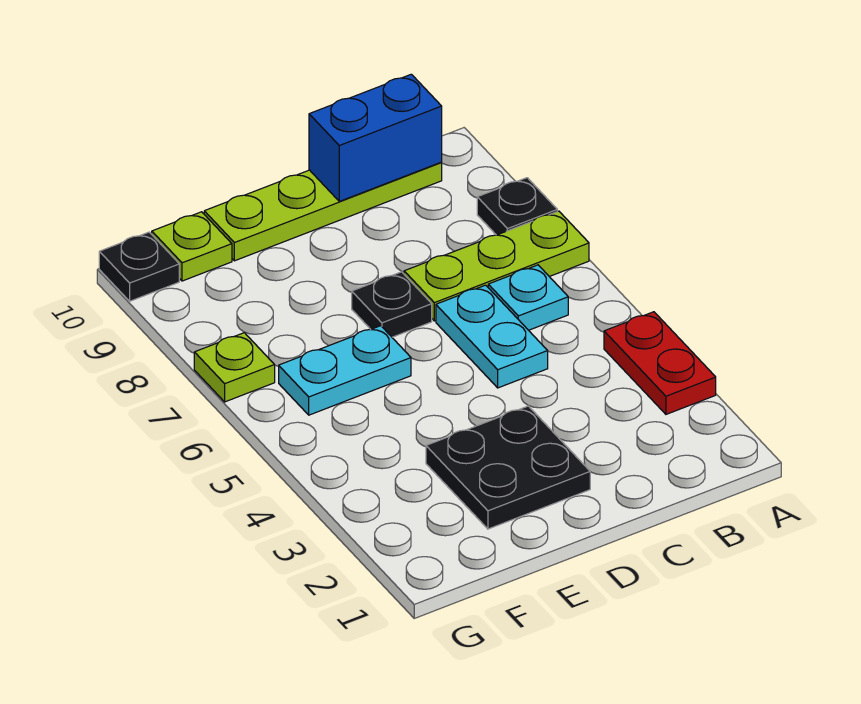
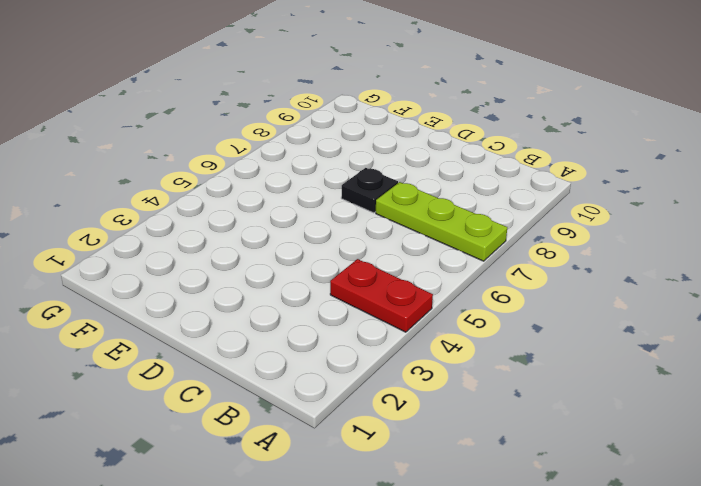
red 1x2 plate [330,259,433,332] -> red 1x2 plate turned to [604,312,716,414]
none -> black 1x1 plate [477,178,557,235]
none -> cyan 1x1 plate [488,265,568,330]
none -> lime 1x4 plate [204,162,442,261]

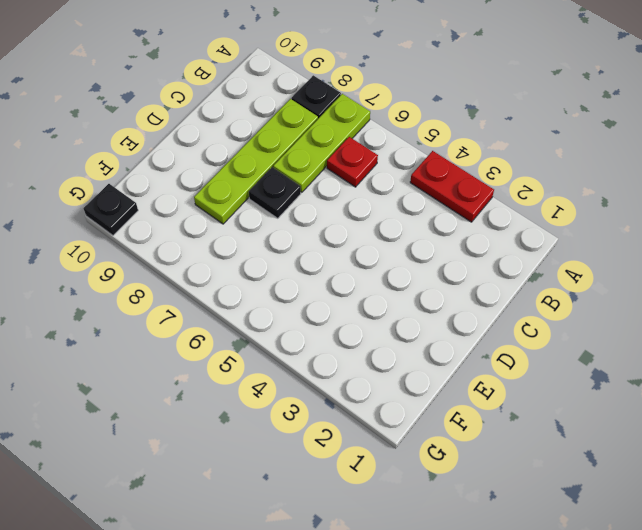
red 1x1 plate [327,137,378,187] -> cyan 1x1 plate [488,265,568,330]
lime 1x4 plate [194,99,318,224] -> lime 1x4 plate moved to [204,162,442,261]
none -> cyan 1x2 plate [436,285,548,388]
none -> black 2x2 plate [426,406,590,529]
none -> cyan 1x2 plate [279,326,411,415]

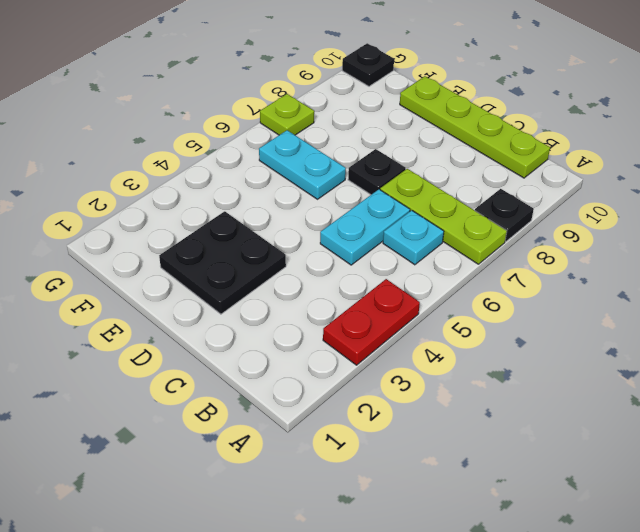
none -> lime 1x1 plate [152,212,232,281]
none -> blue 1x2 brick [309,74,442,201]

